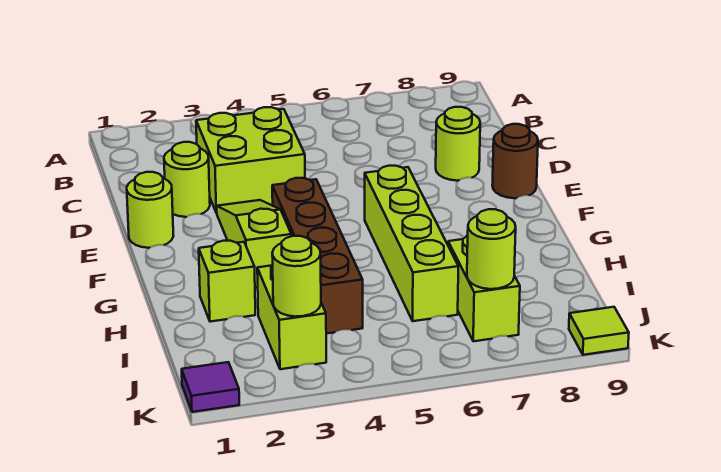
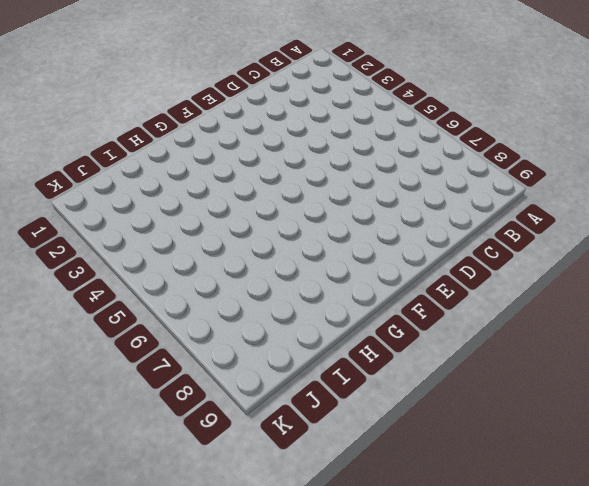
none -> lime 2x2 brick [196,107,305,213]
none -> lime 1x1 round brick [164,142,210,217]
none -> lime 1x1 round brick [436,107,480,181]

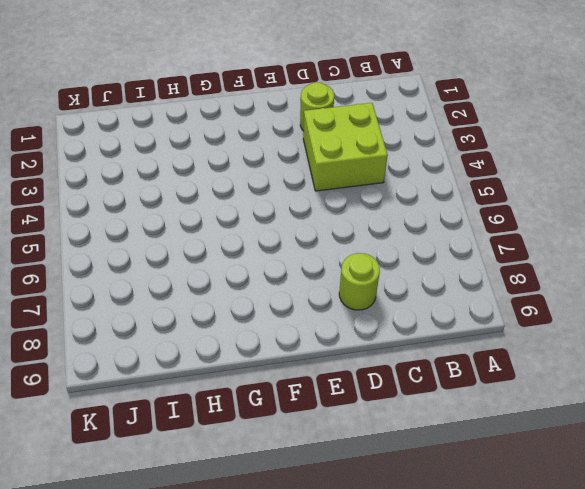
none -> lime 1x1 round brick [127,172,173,248]
none -> lime 1x3 slope [217,200,291,287]
none -> brown 1x1 round brick [492,124,538,198]

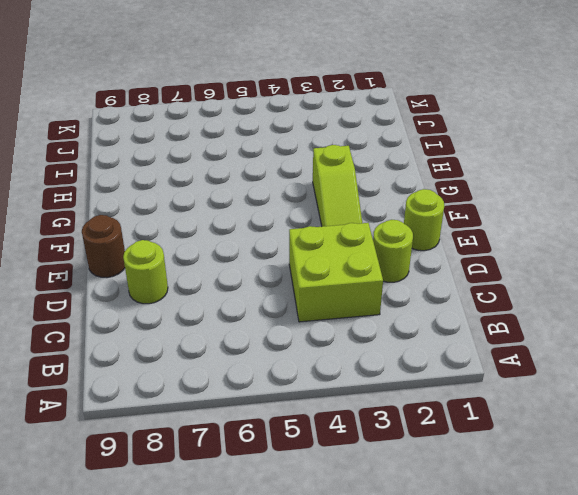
none -> brown 1x4 brick [272,178,363,334]
none -> lime 1x4 brick [365,166,458,321]
none -> lime 1x1 brick [199,241,255,322]

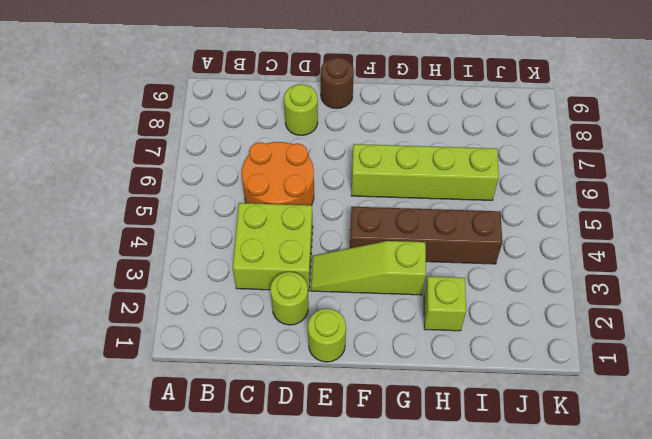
orange 2x2 round brick [242,142,314,205] -> none
none -> lime 1x2 brick [257,265,326,369]
none -> lime 1x2 brick [448,236,520,341]
none -> purple 1x1 tile [182,362,239,412]

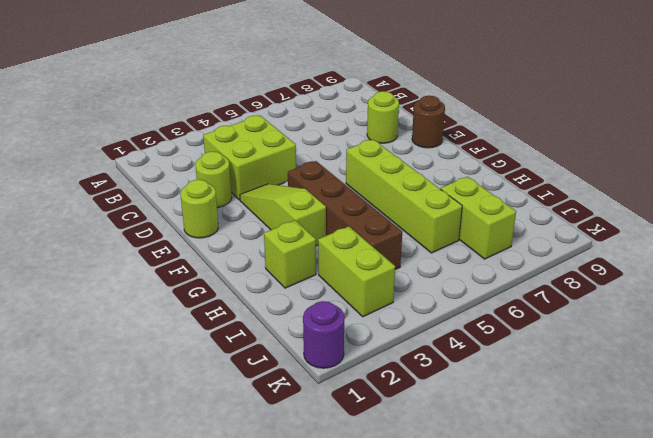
purple 1x1 round brick [303,301,344,368] -> purple 1x1 tile [182,362,239,412]
none -> lime 1x1 tile [569,307,629,355]
none -> lime 1x1 round brick [272,236,321,317]
none -> lime 1x1 round brick [467,209,516,289]

